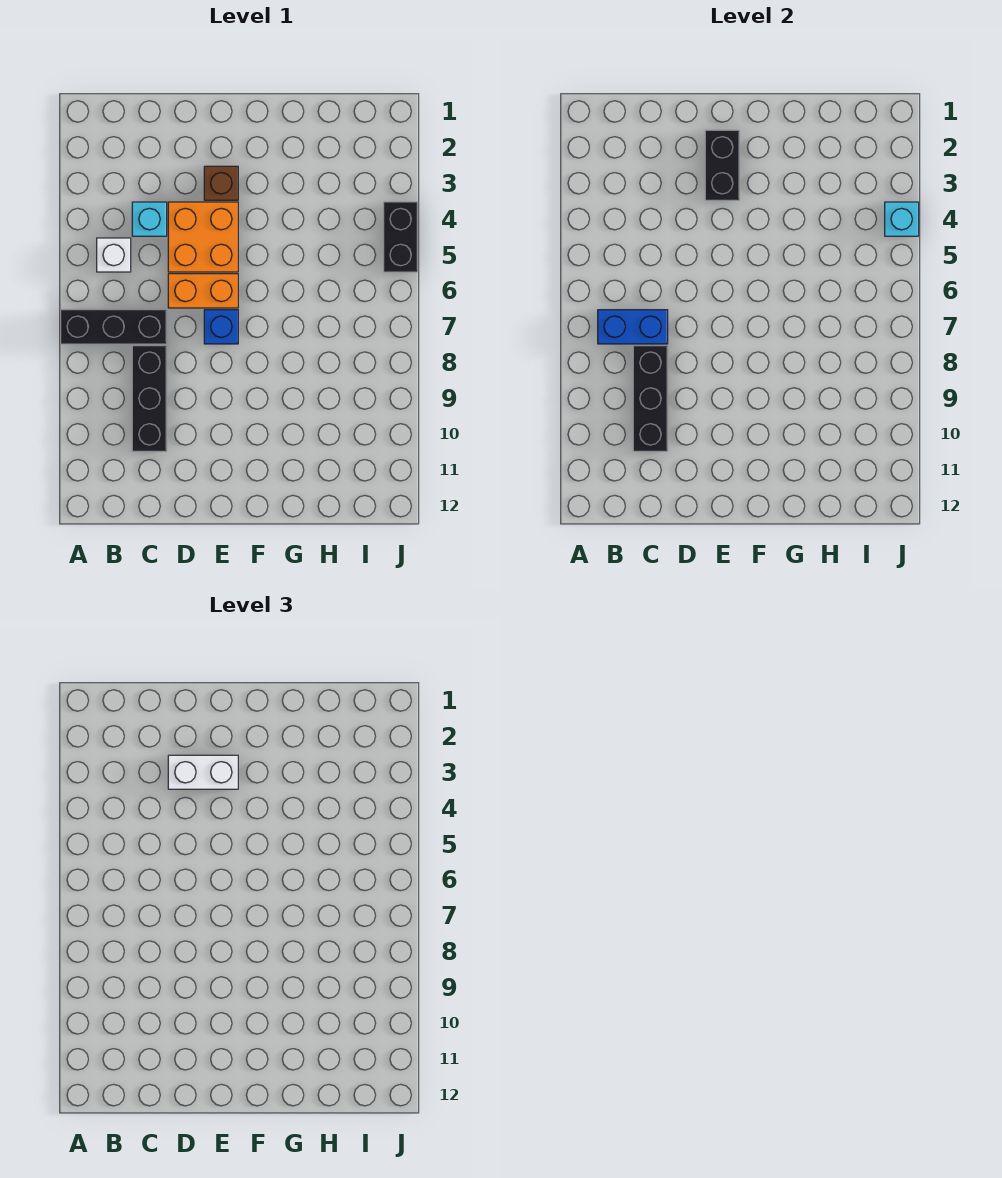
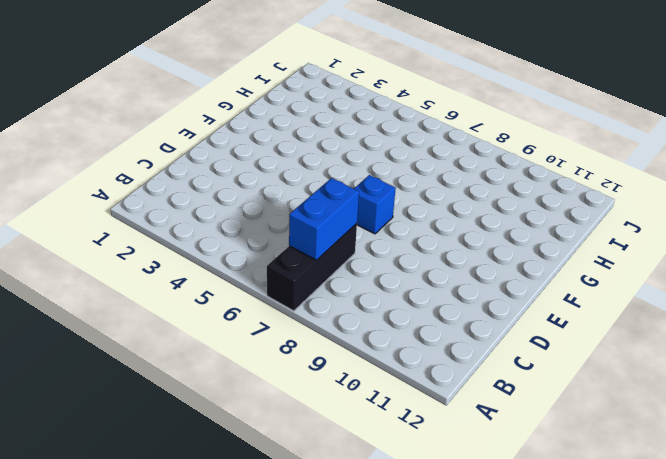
none -> white 1x1 brick [97,238,131,272]
none -> cyan 1x1 brick [132,202,167,236]
none -> black 1x3 brick [132,346,167,451]

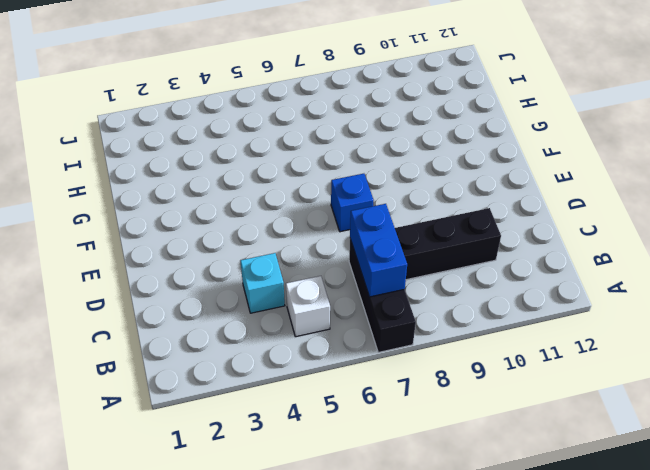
none -> orange 2x2 brick [168,202,238,272]
none -> orange 1x2 brick [168,274,238,308]
none -> brown 1x1 brick [204,166,238,200]

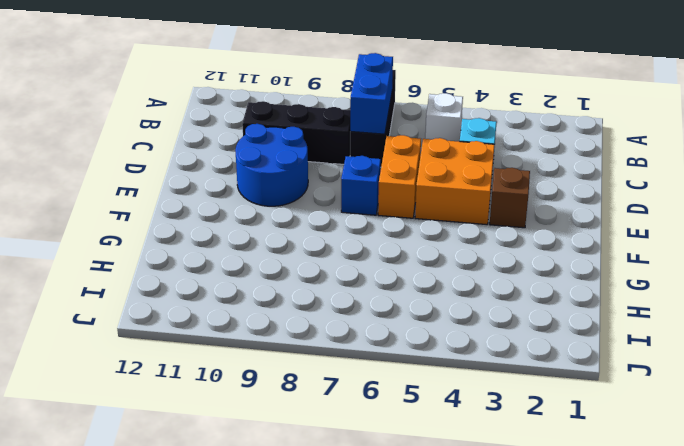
blue 2x2 round brick [235,124,308,206] -> none
none -> black 1x2 brick [384,202,418,272]
none -> black 1x3 brick [633,346,668,451]
none -> black 1x2 brick [705,130,739,200]

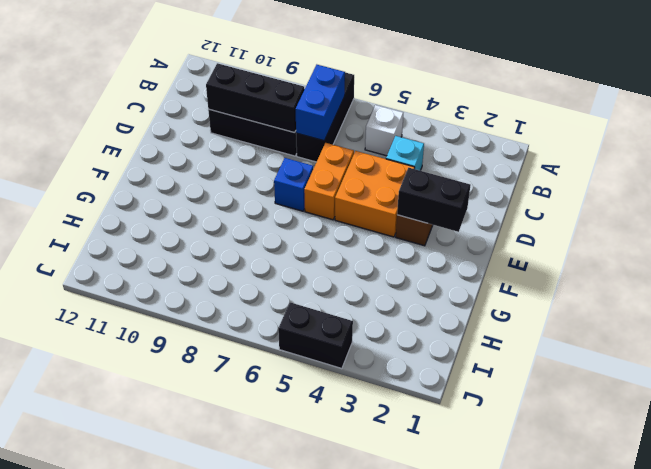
none -> cyan 1x1 brick [885,202,919,236]
none -> white 1x2 brick [168,755,238,789]

